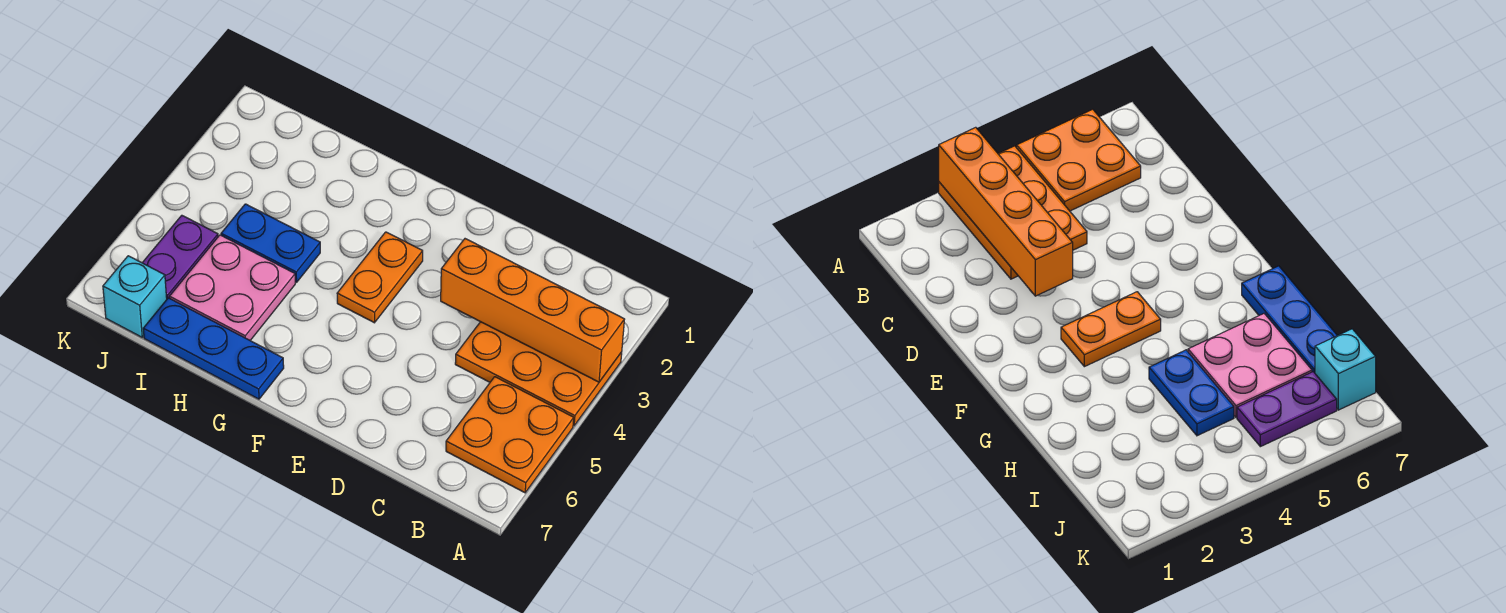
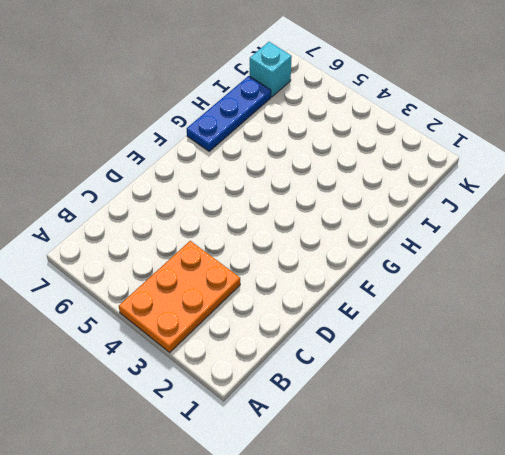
none -> orange 2x2 plate [446,377,574,493]
none -> orange 1x2 plate [337,232,423,323]

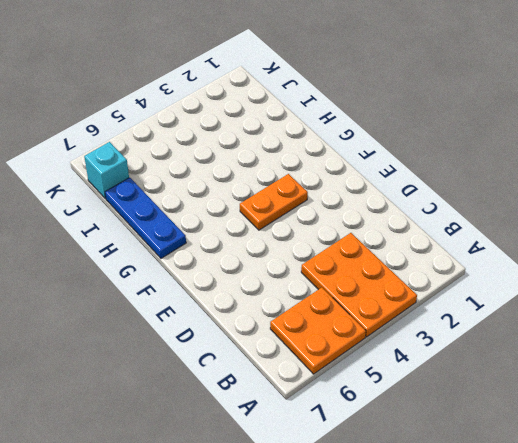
none -> blue 1x2 plate [221,204,320,282]
none -> pink 2x2 plate [170,235,295,340]

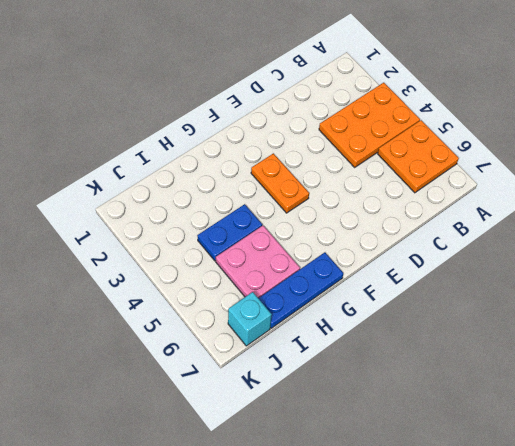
none -> purple 1x2 plate [142,215,218,299]
none -> orange 1x4 brick [441,239,625,382]

